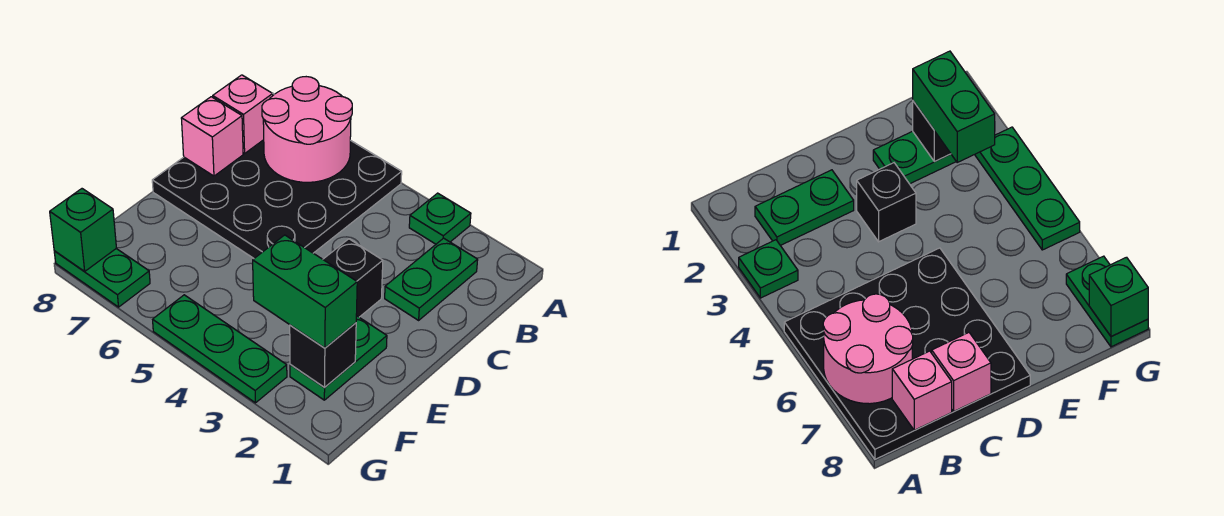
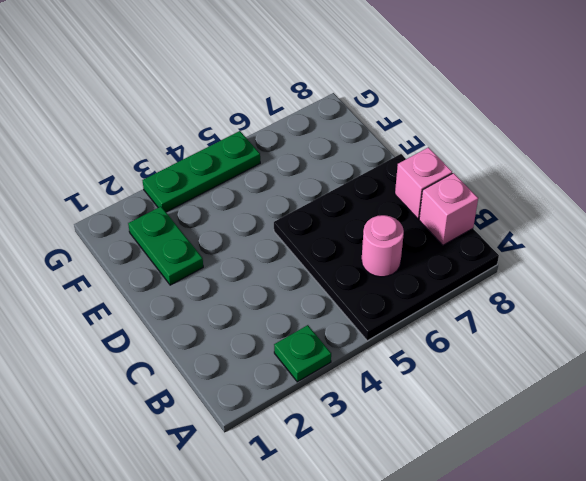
pink 1x1 round brick [361,215,404,277] -> pink 2x2 round brick [262,77,352,182]
none -> green 1x2 plate [385,238,478,320]
none -> black 1x1 brick [323,239,383,317]
none -> green 1x2 plate [54,249,150,307]

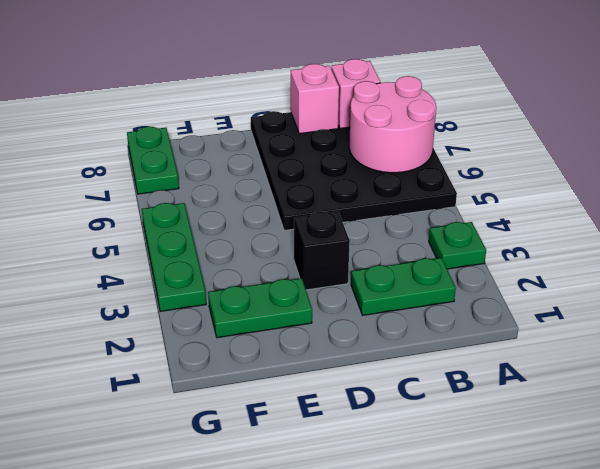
none -> black 1x1 brick [290,323,356,388]
none -> green 1x1 brick [50,189,116,272]
none -> green 1x2 brick [253,235,357,348]

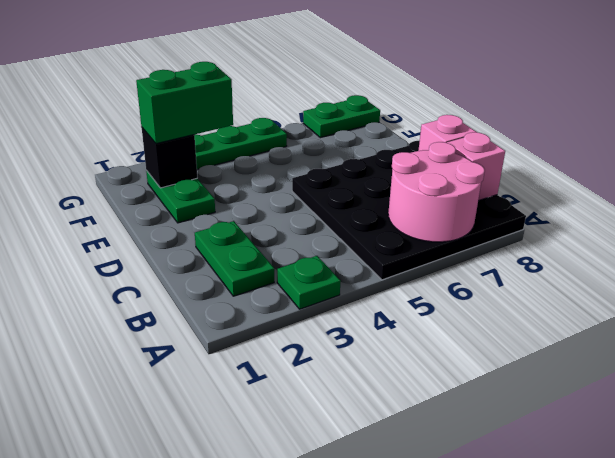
none -> black 1x1 brick [323,239,383,317]
none -> green 1x1 brick [50,189,116,272]

